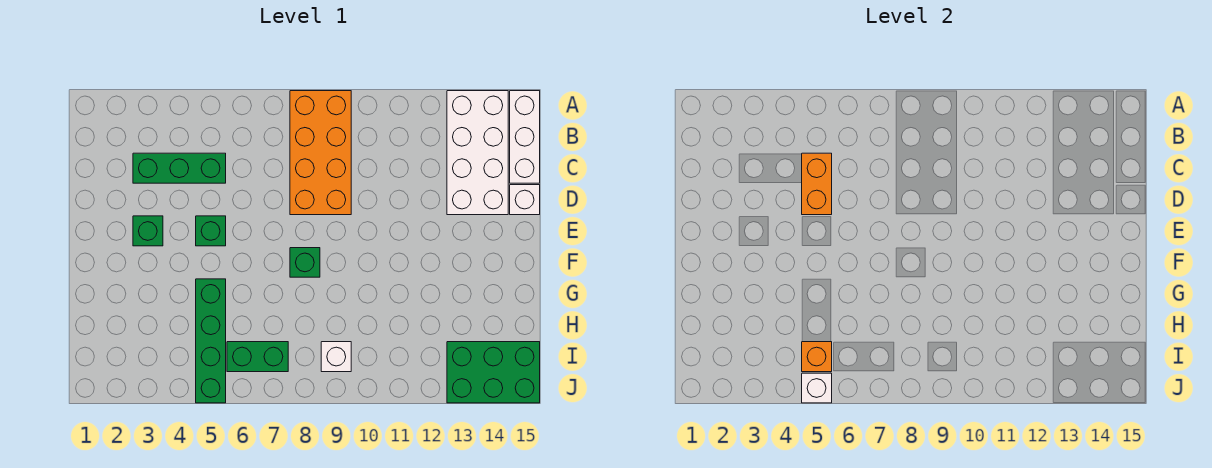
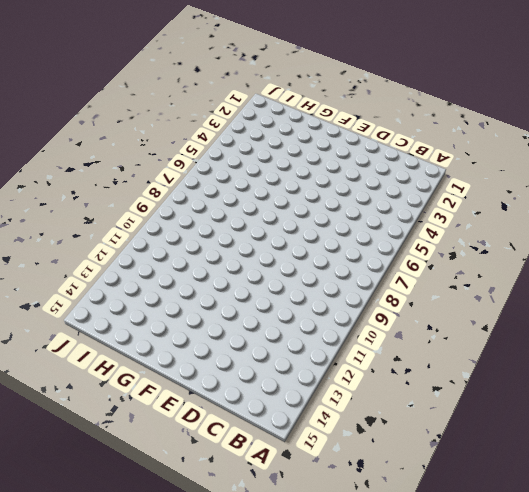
none -> orange 2x4 brick [290,91,351,215]
none -> white 2x4 brick [447,91,508,215]
none -> white 1x3 brick [510,91,540,183]

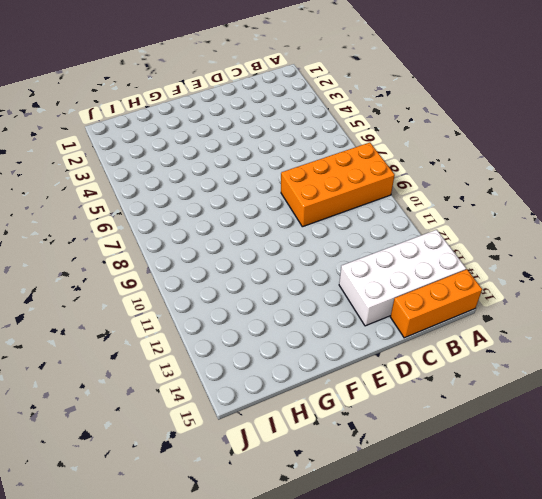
orange 1x3 brick [390,269,482,338] -> white 1x3 brick [510,91,540,183]
none -> green 1x3 brick [133,153,226,183]
none -> white 1x1 brick [510,185,540,215]
none -> green 1x1 brick [133,216,163,246]

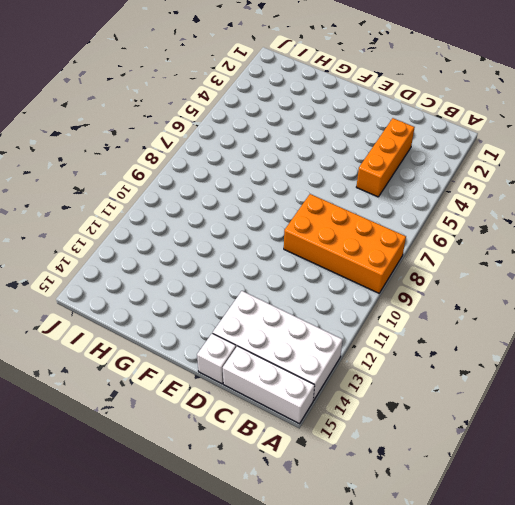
orange 1x3 brick [357,118,415,197] -> green 1x3 brick [133,153,226,183]
none -> green 1x1 brick [133,216,163,246]
none -> green 1x1 brick [196,216,226,246]
none -> green 1x1 brick [290,248,320,277]

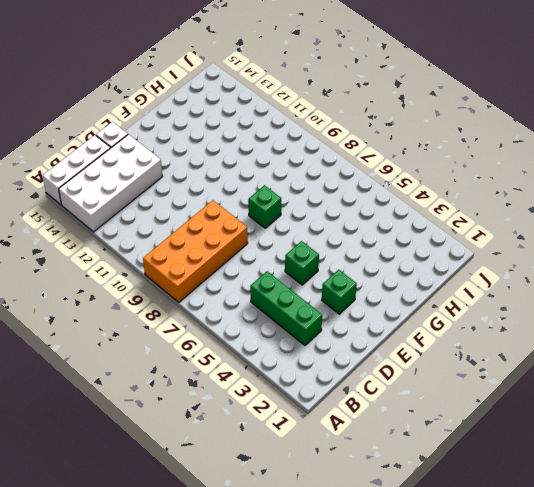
none -> green 1x4 brick [196,279,226,403]
none -> green 1x2 brick [227,342,288,372]
none -> white 1x1 brick [321,342,351,372]

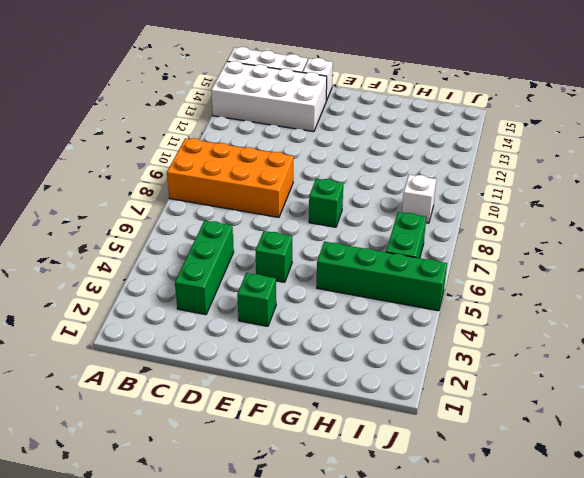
none -> green 2x3 brick [447,342,540,403]
none -> orange 1x2 brick [802,153,832,215]
none -> orange 1x1 brick [802,342,832,372]

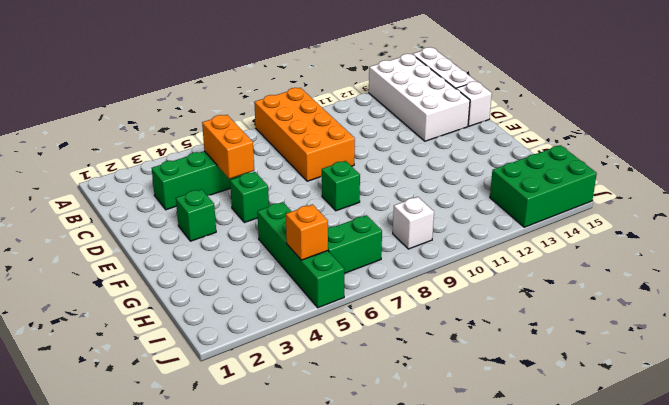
none -> white 1x1 brick [802,373,832,403]

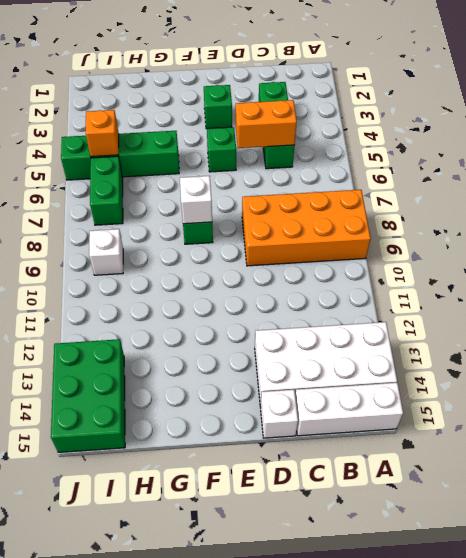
white 1x1 brick [180,176,212,224] -> white 1x1 brick moved to [802,373,832,403]

